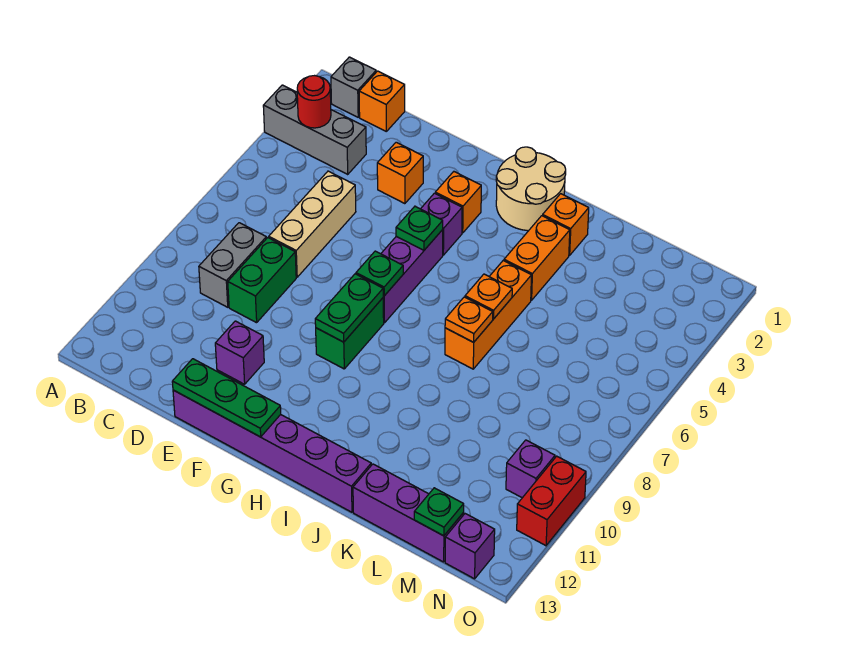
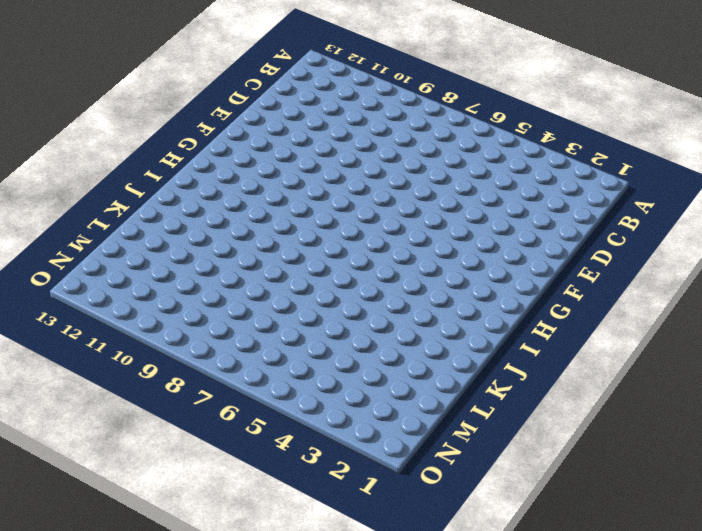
none -> grey 1x3 brick [263,85,366,174]
none -> grey 1x1 brick [331,57,376,117]
none -> orange 1x1 brick [359,71,405,131]

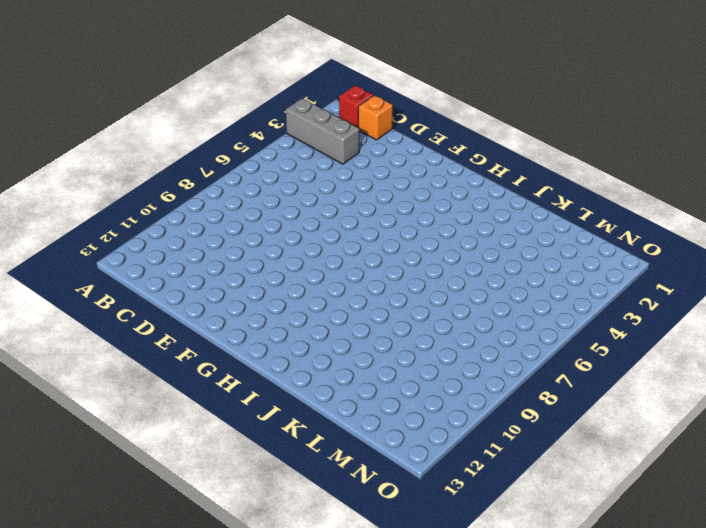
red 1x1 brick [339,86,373,127] -> grey 1x1 brick [331,57,376,117]
none -> grey 1x2 brick [199,223,266,307]
none -> tan 1x3 brick [269,171,356,277]
none -> green 1x2 brick [228,238,296,323]

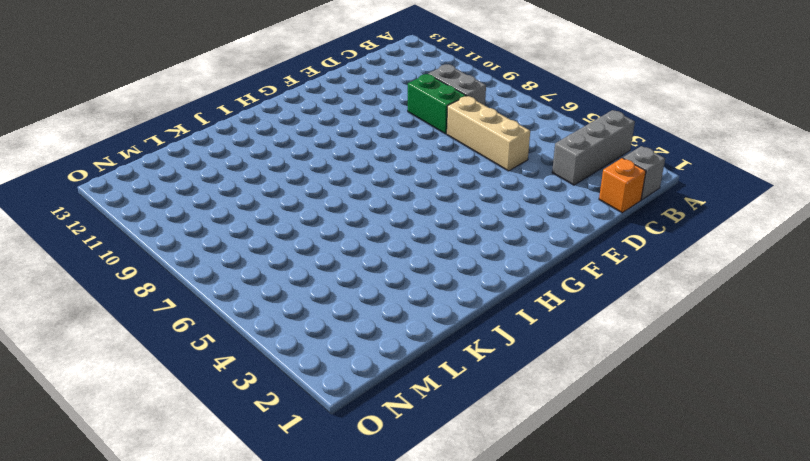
none -> orange 1x1 brick [377,142,423,204]
none -> purple 1x1 brick [215,321,264,384]
none -> purple 1x6 brick [173,390,371,512]

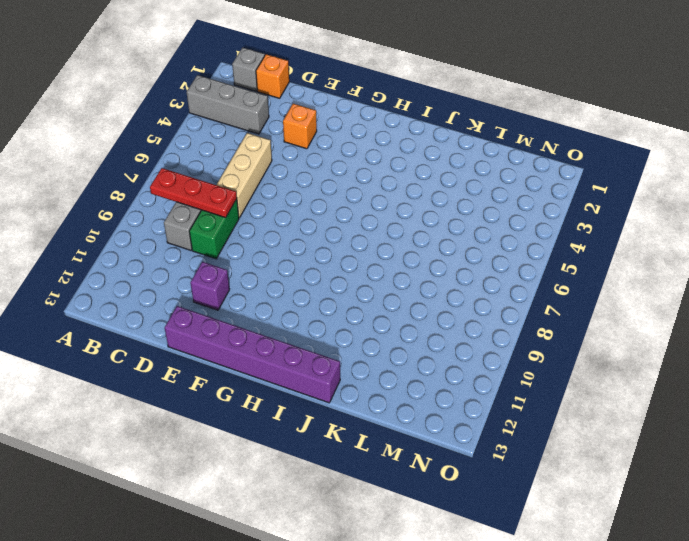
red 1x3 plate [150,168,237,218] -> none
none -> orange 1x1 brick [435,172,481,233]
none -> purple 1x1 brick [421,193,462,255]
none -> purple 1x3 brick [381,230,443,323]

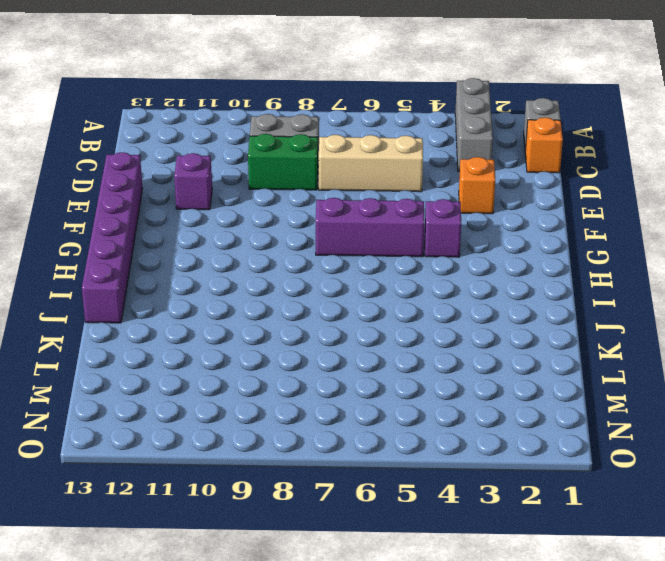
none -> orange 1x1 brick [435,172,481,233]
none -> green 1x2 brick [316,298,384,369]
none -> tan 2x2 round brick [496,147,566,231]

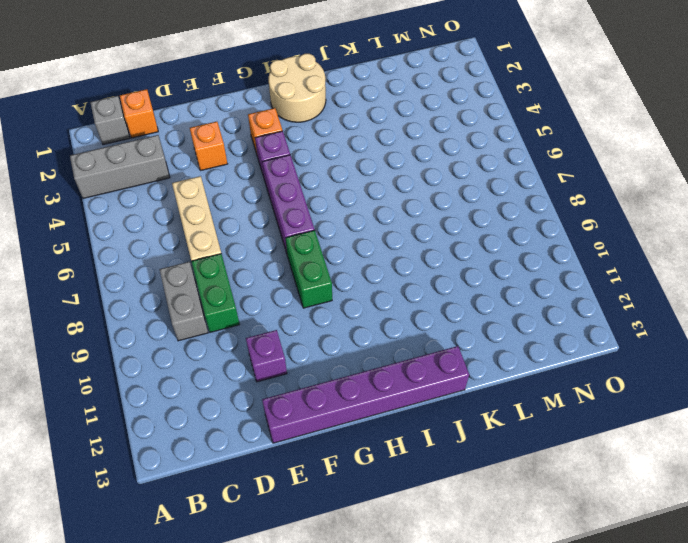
none -> orange 1x1 brick [543,194,589,255]
none -> orange 1x2 brick [504,216,570,300]
none -> orange 1x3 brick [445,261,532,369]

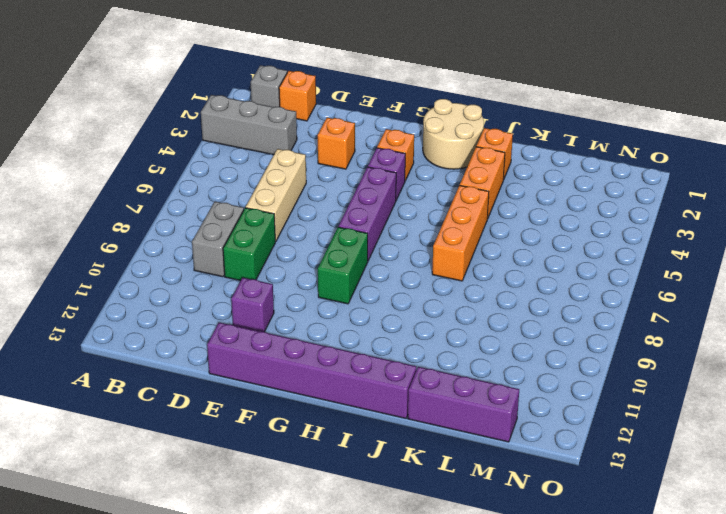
none -> purple 1x1 brick [506,440,555,498]
none -> purple 1x1 brick [445,514,495,579]
none -> red 1x2 brick [517,456,586,546]

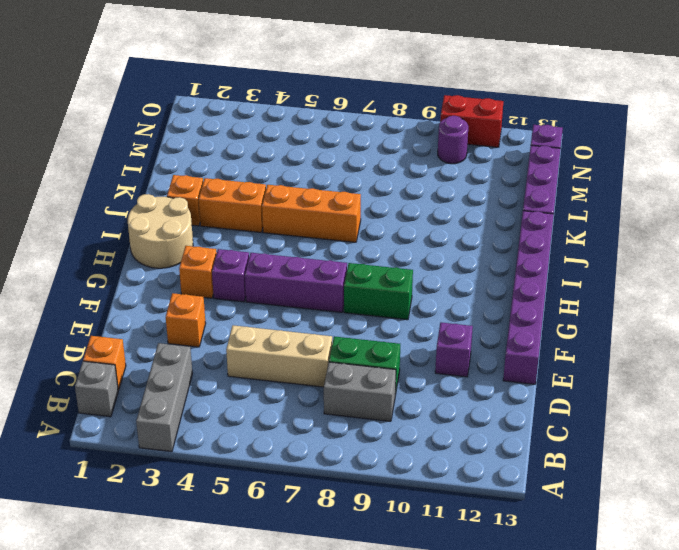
purple 1x1 round brick [438,116,468,164] -> purple 1x1 brick [506,440,555,498]
none -> red 1x1 round brick [297,76,331,128]
none -> green 1x3 plate [172,359,281,437]
none -> green 1x1 plate [396,206,443,250]

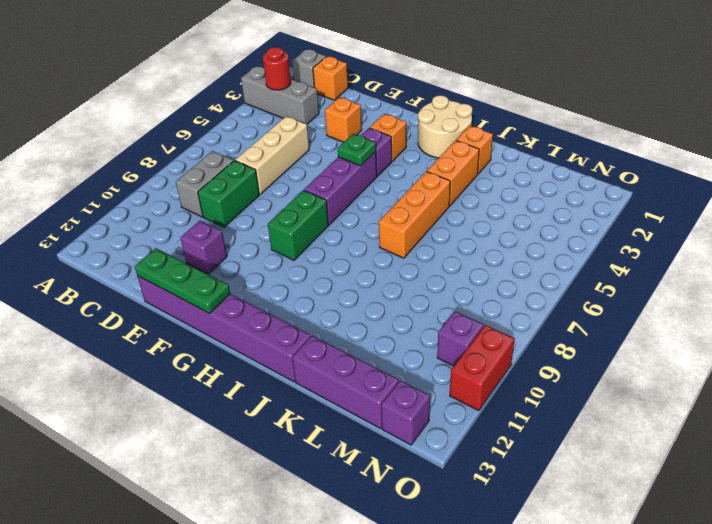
none -> green 1x1 plate [356,251,403,296]
none -> green 1x2 plate [315,274,383,342]
none -> orange 1x1 plate [465,274,512,319]

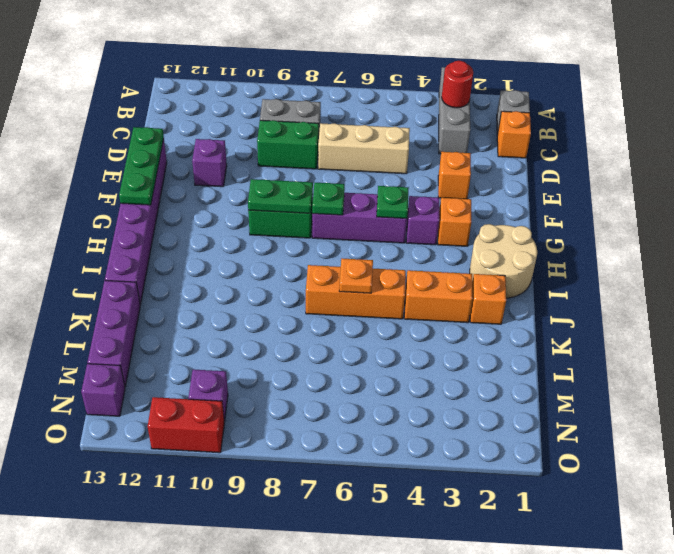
none -> orange 1x1 plate [445,297,493,342]
none -> green 1x1 plate [414,488,464,536]

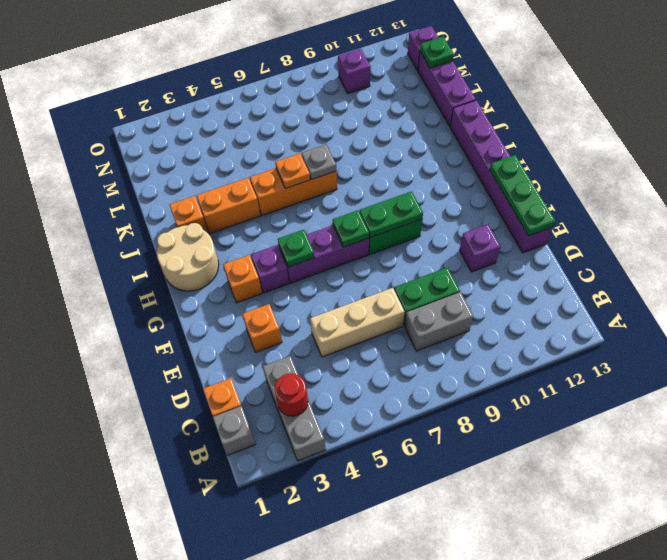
grey 1x1 plate [302,145,336,179] -> orange 1x1 plate [445,297,493,342]
none -> red 1x2 brick [517,456,586,546]

